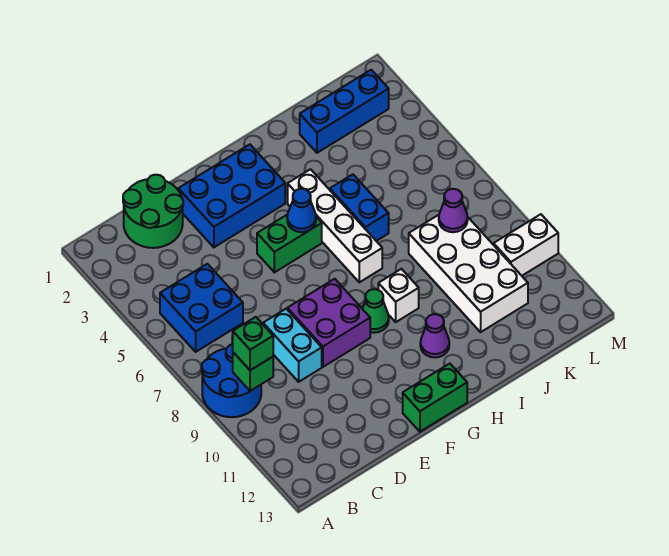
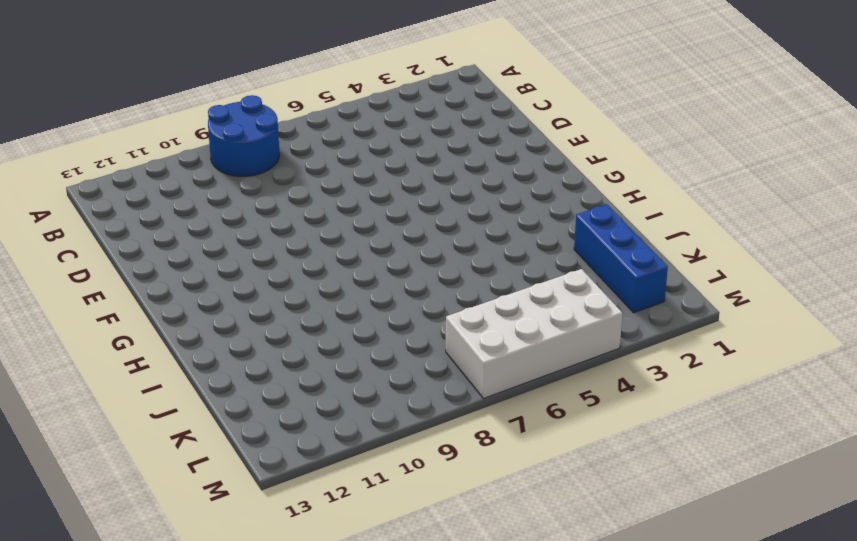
white 2x4 brick [446,269,622,399] -> white 2x4 brick moved to [409,215,528,332]
none -> blue 2x2 brick [160,264,243,352]
none -> green 2x2 round brick [123,175,183,248]
none -> cyan 1x2 brick [263,309,322,382]

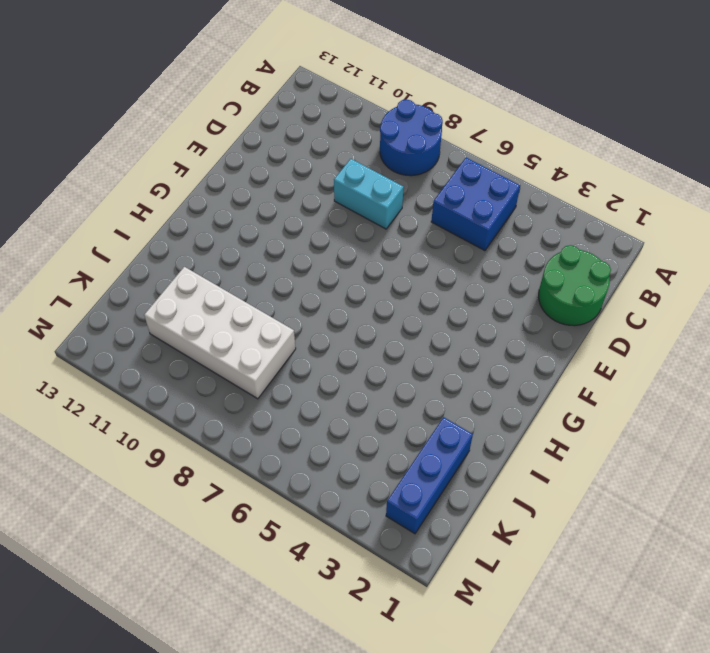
none -> blue 2x3 brick [178,144,285,247]
none -> purple 2x2 brick [287,279,370,367]
none -> green 1x2 brick [257,214,322,272]

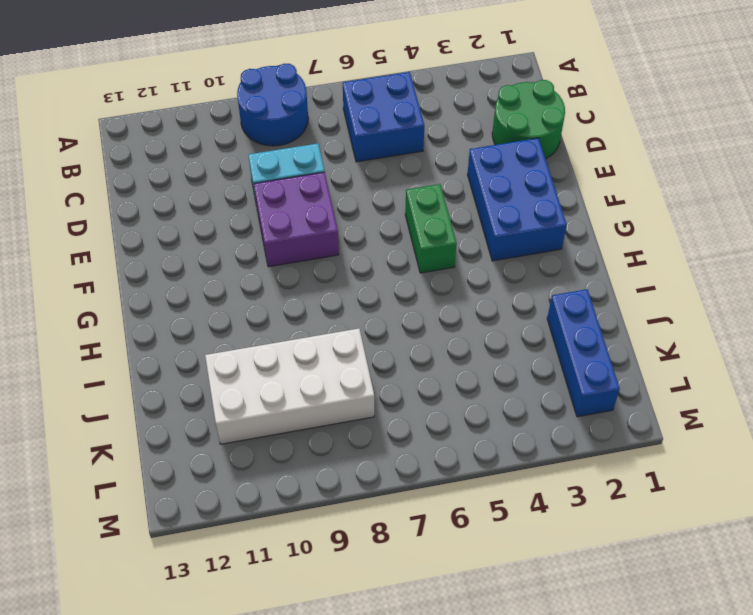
none -> green 1x2 brick [403,364,467,432]
none -> green 1x1 cone [363,289,389,333]
none -> white 1x4 brick [288,169,382,282]

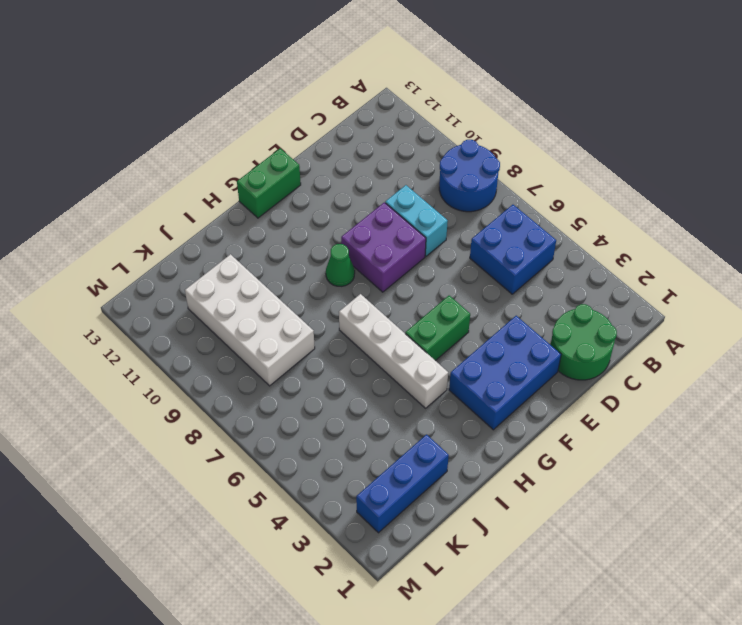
none -> white 1x1 brick [378,269,419,322]
none -> purple 1x1 cone [420,314,449,358]
none -> blue 1x2 brick [330,174,389,241]

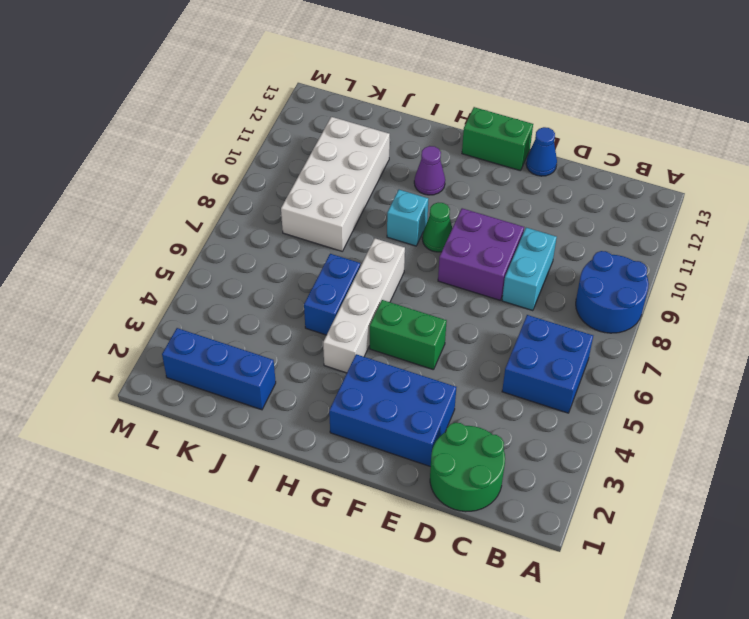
blue 1x1 cone [526,127,557,176] -> blue 1x1 cone moved to [287,189,316,232]
cyan 1x1 brick [387,190,428,246] -> white 1x1 brick [378,269,419,322]
none -> white 1x2 brick [494,214,558,276]
none -> green 1x1 brick [233,352,273,391]
none -> purple 1x1 cone [439,189,468,232]

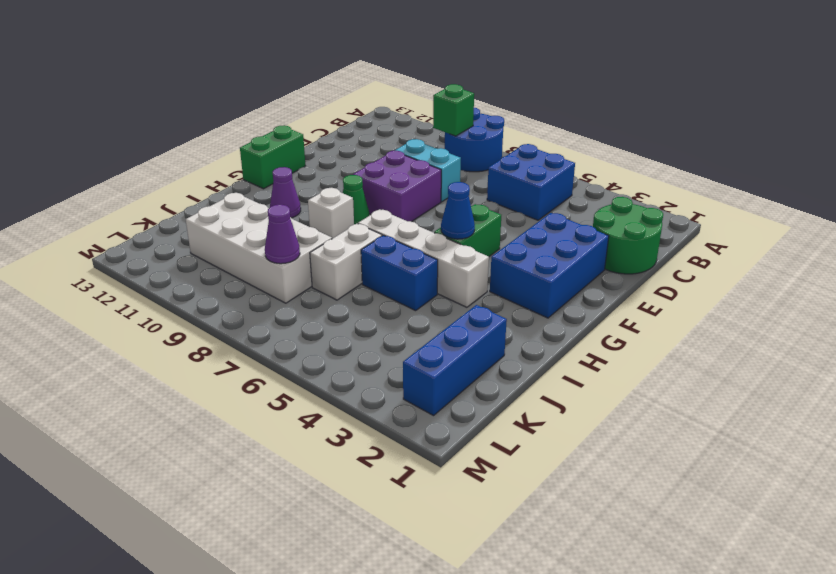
white 1x2 brick [310,224,382,300] -> white 1x2 brick moved to [494,214,558,276]
none -> green 1x1 brick [233,317,273,370]

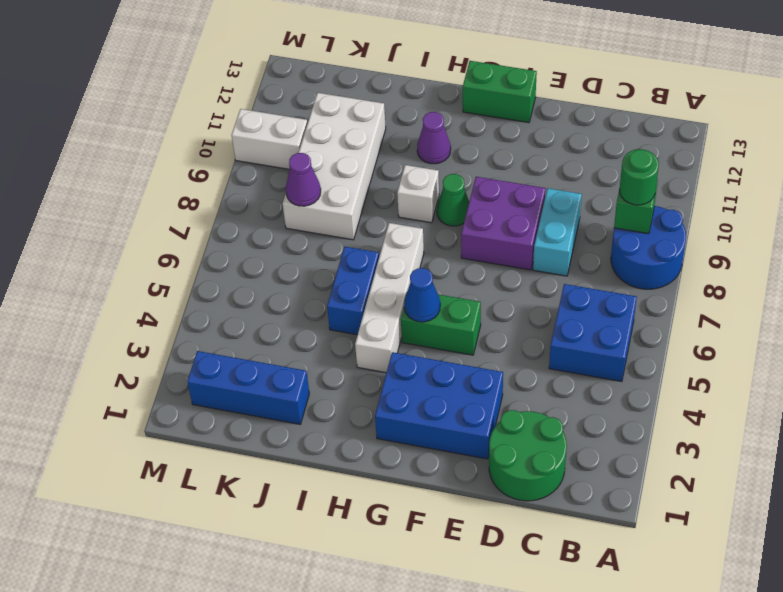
green 1x1 round brick [620,149,659,205] -> green 1x1 brick [233,317,273,370]

